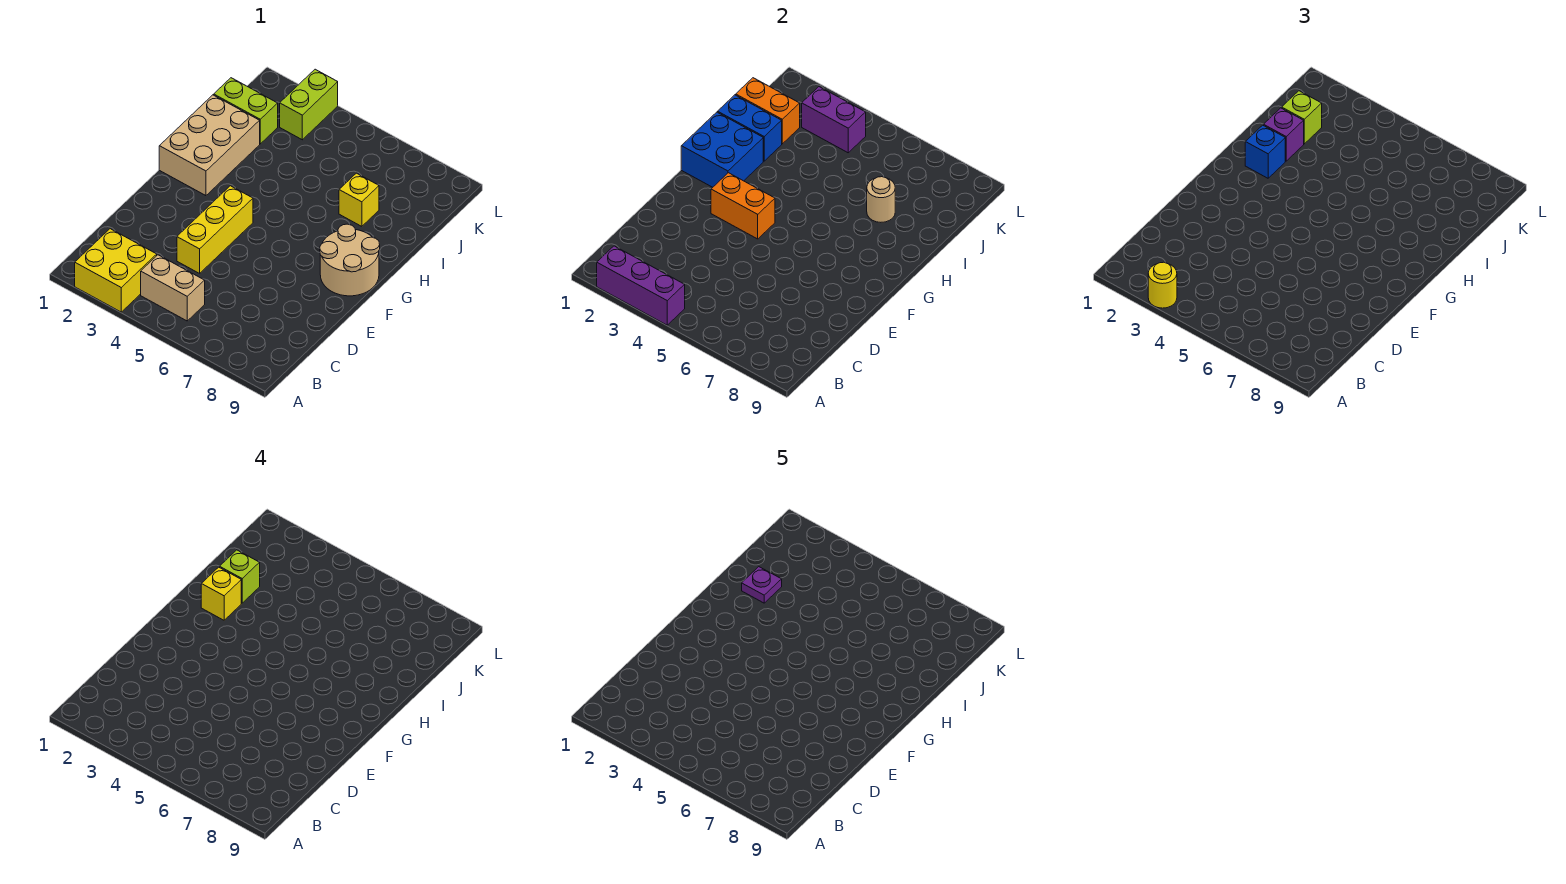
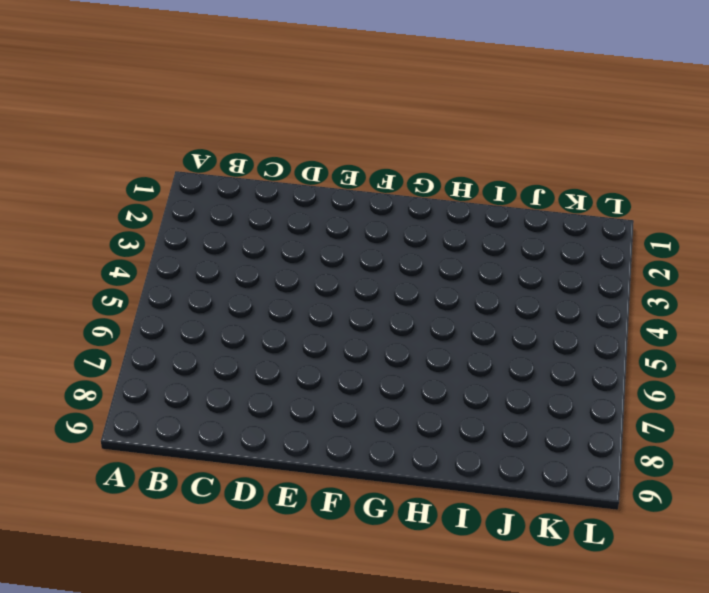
none -> yellow 2x2 brick [75,229,157,312]
none -> tan 1x2 brick [141,255,205,321]
none -> yellow 1x3 brick [177,186,253,273]

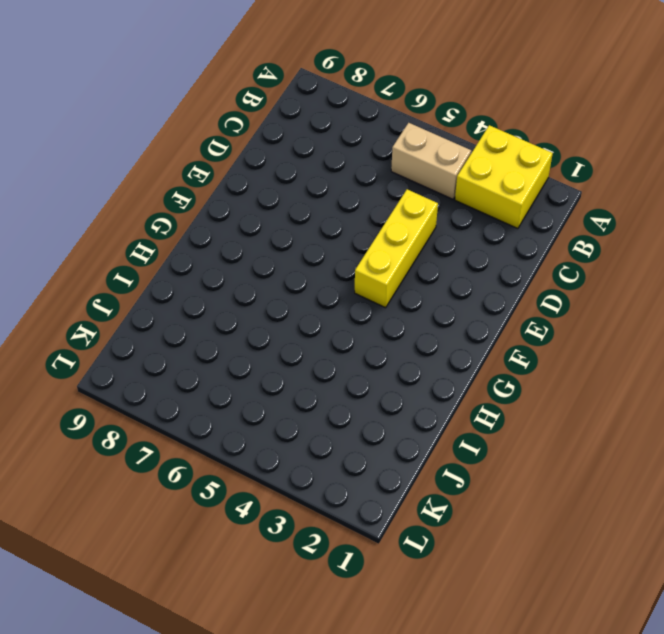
none -> tan 2x2 round brick [320,224,380,296]
none -> tan 2x3 brick [159,95,260,196]
none -> yellow 1x1 brick [339,173,379,226]

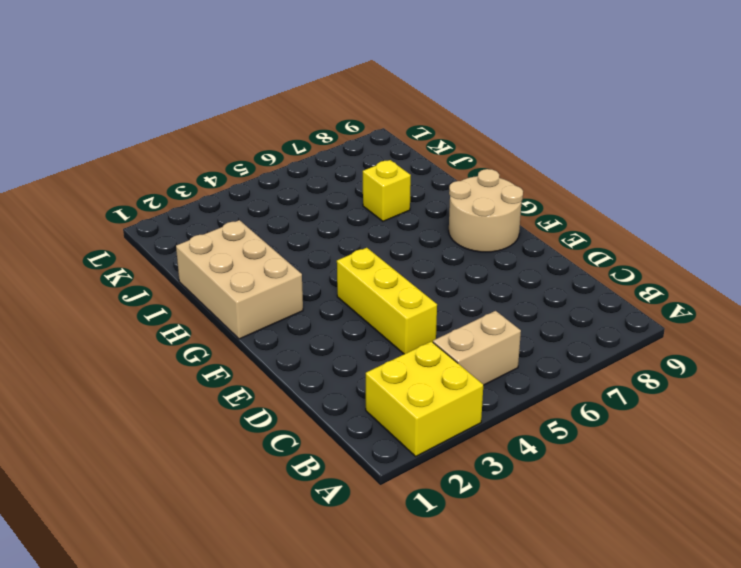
none -> lime 1x2 brick [214,78,278,144]
none -> lime 1x2 brick [280,69,338,140]
none -> purple 1x3 brick [597,246,685,325]

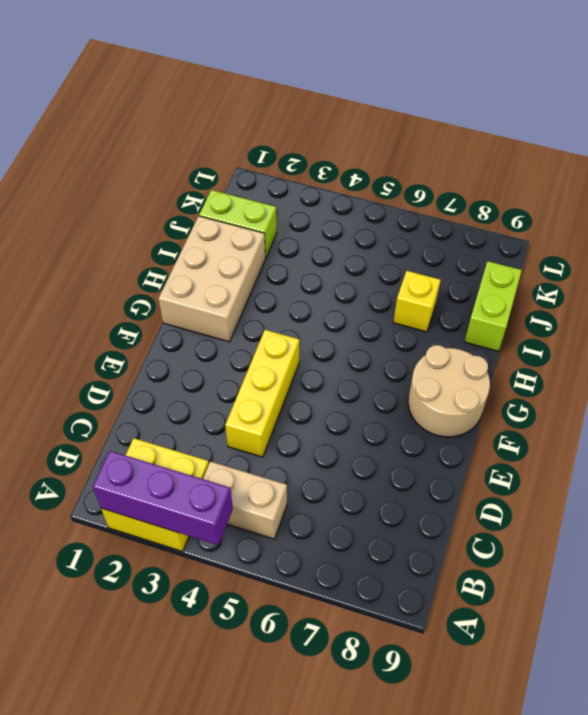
lime 1x2 brick [465,261,522,351] -> lime 1x2 brick moved to [280,69,338,140]
none -> orange 1x2 brick [711,173,775,239]
none -> blue 2x2 brick [681,112,763,187]
none -> blue 1x2 brick [718,95,782,161]

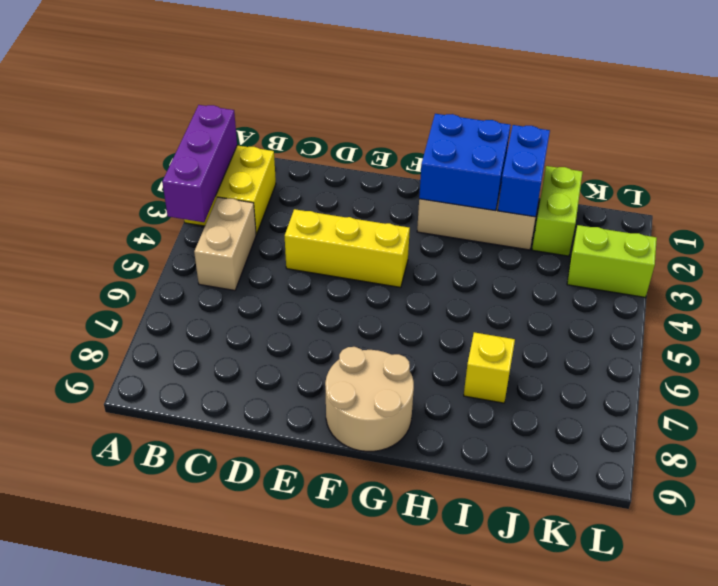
none -> orange 1x2 brick [711,173,775,239]
none -> tan 1x1 round brick [867,177,895,222]
none -> orange 1x2 brick [736,78,800,144]

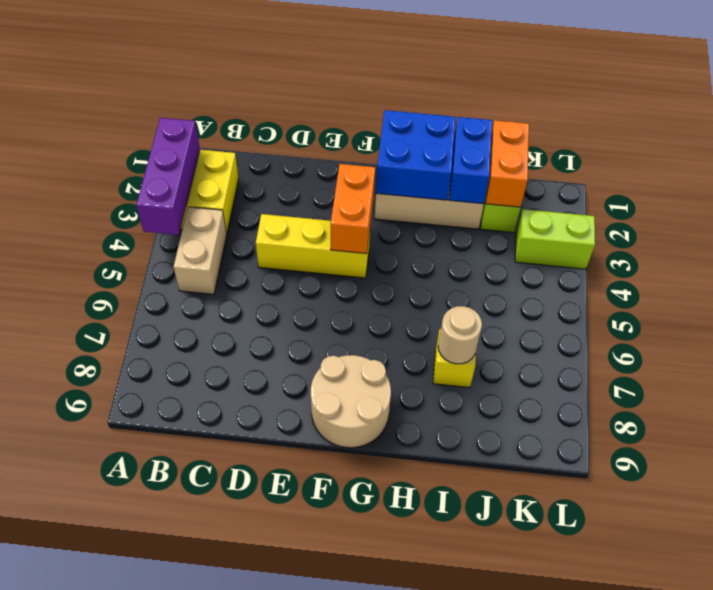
none -> purple 1x2 brick [802,87,866,153]
none -> yellow 1x1 round brick [1148,262,1177,308]
none -> blue 1x1 brick [1245,125,1285,178]

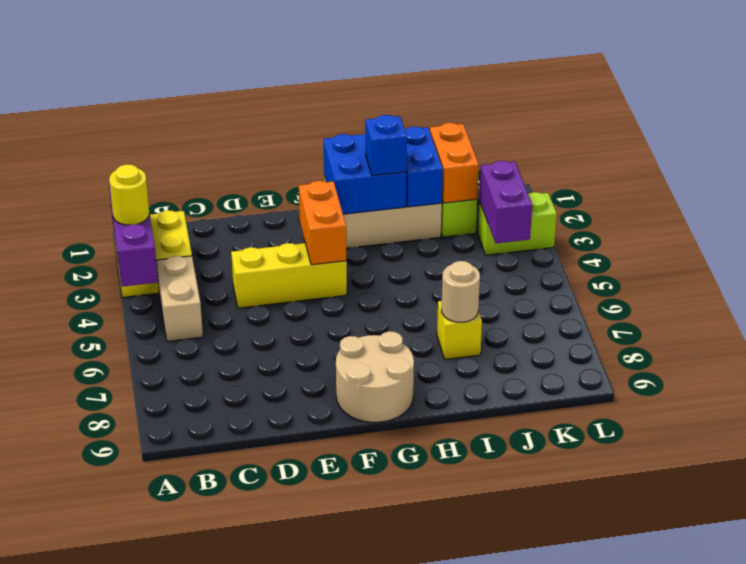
none -> purple 1x1 brick [1264,108,1304,161]
none -> lime 1x1 brick [1282,91,1322,144]
none -> yellow 1x1 brick [201,567,241,620]

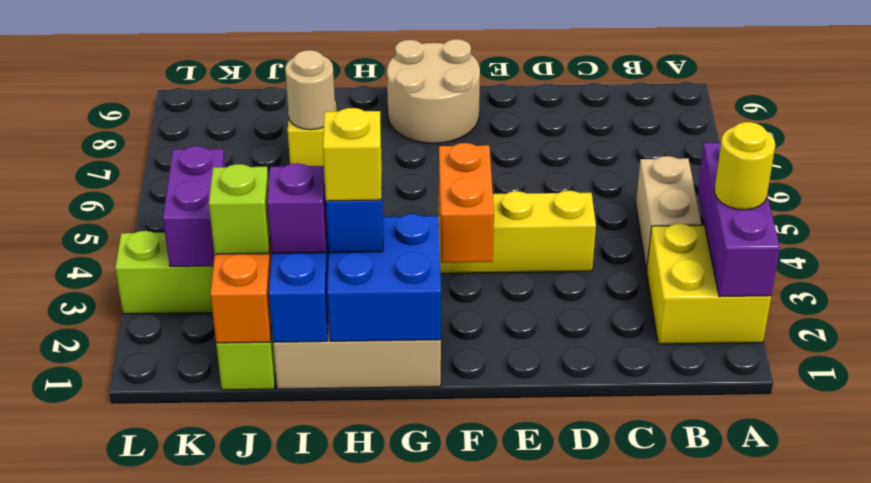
none -> lime 1x1 brick [220,550,260,603]
none -> purple 1x1 plate [742,567,782,603]

